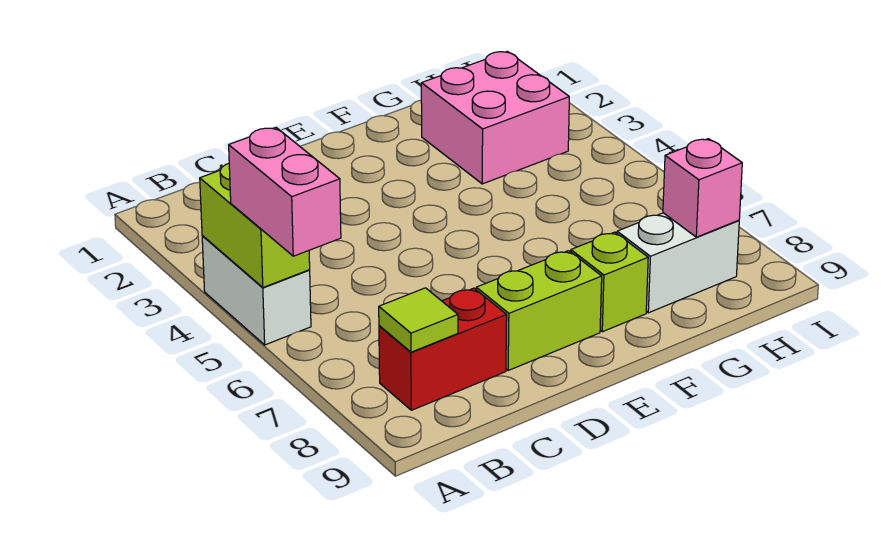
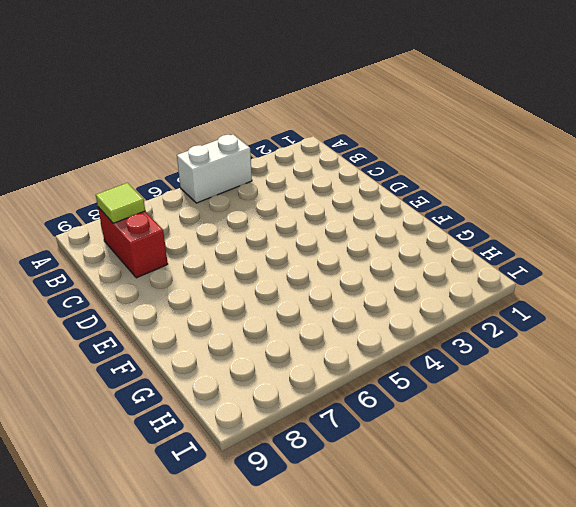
none -> lime 1x2 brick [476,251,602,370]
none -> lime 1x1 brick [571,232,648,332]

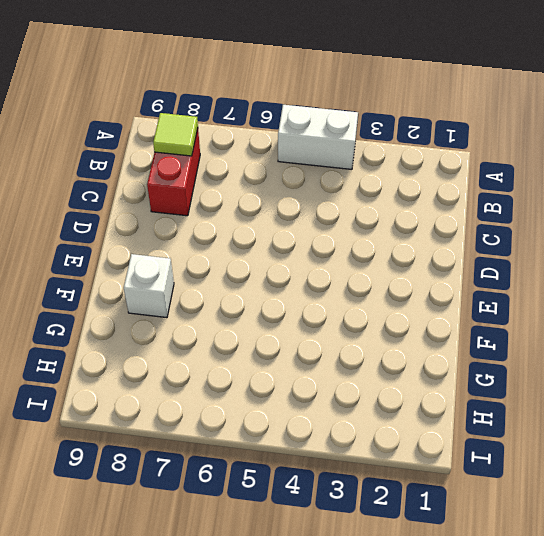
white 1x1 brick [124,254,174,318] -> lime 1x1 brick [571,232,648,332]
none -> lime 1x2 brick [476,251,602,370]
none -> pink 2x2 brick [421,51,569,184]

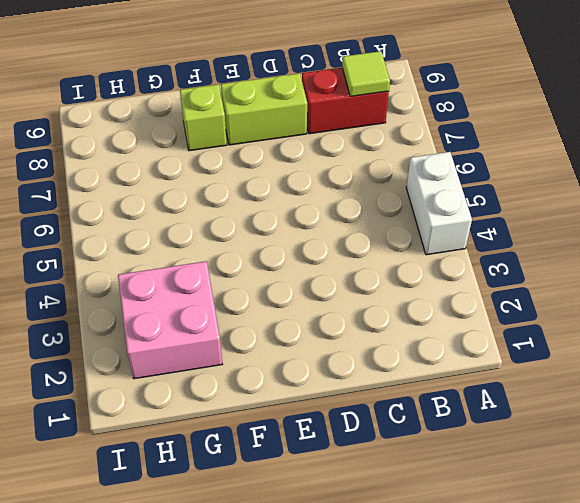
none -> white 1x2 brick [617,213,739,313]
none -> lime 1x2 brick [200,163,310,287]

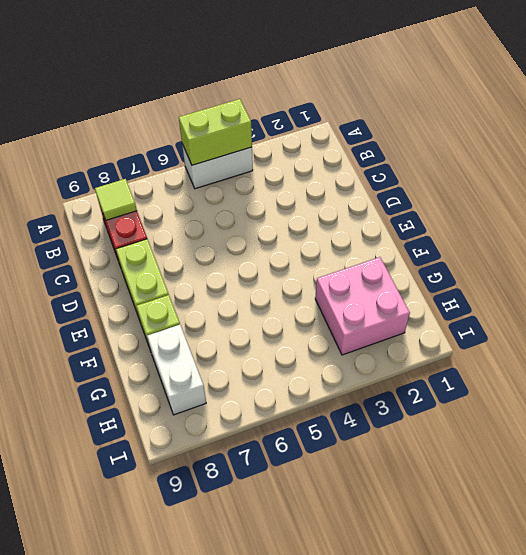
none -> pink 1x1 brick [663,139,742,237]
none -> pink 1x2 brick [229,128,341,256]

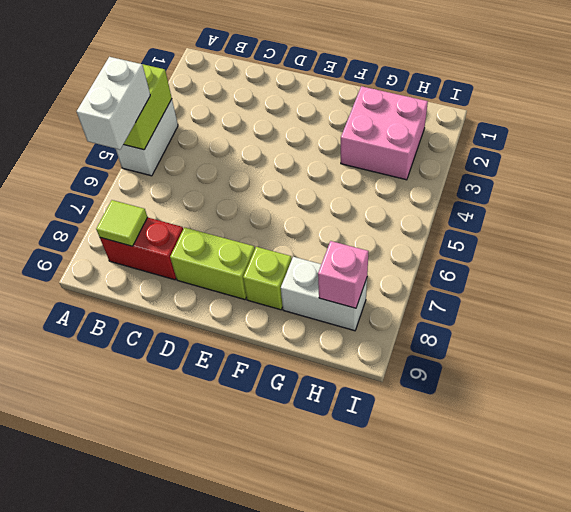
white 1x2 brick [77,57,150,150] -> pink 1x2 brick [229,128,341,256]

